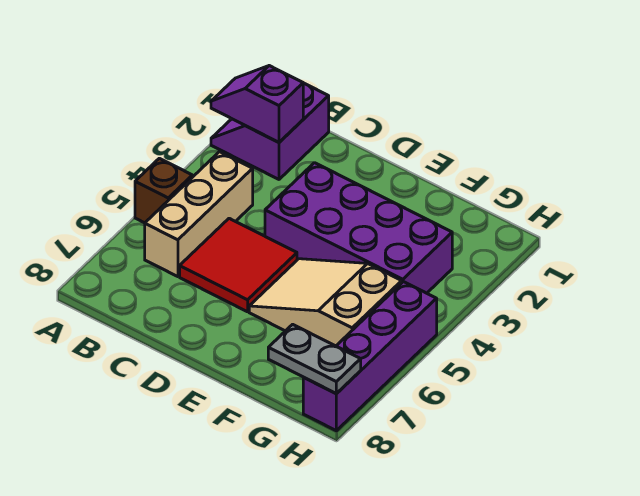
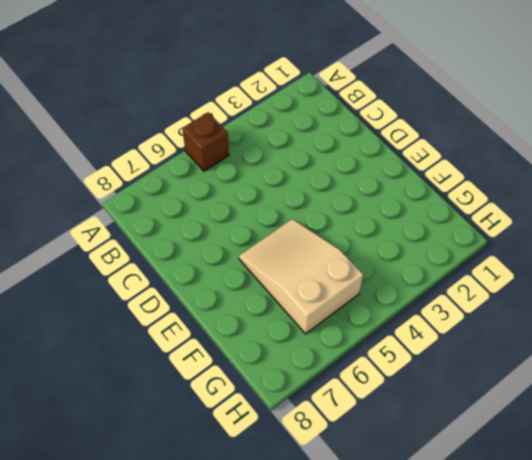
none -> purple 2x2 slope [211,83,329,179]
none -> tan 1x3 brick [145,152,253,277]

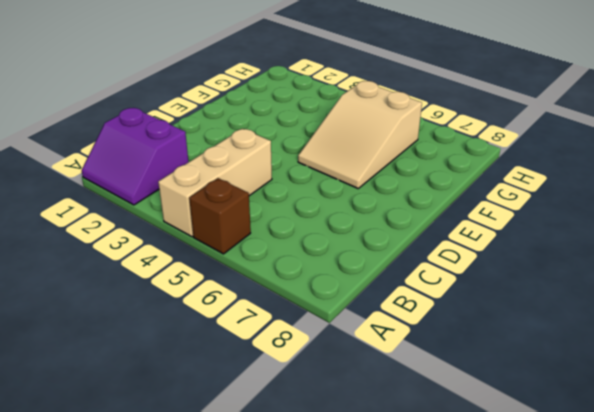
tan 1x3 brick [158,129,272,237] -> tan 1x3 brick turned to [145,152,253,277]
none -> red 2x2 tile [180,218,297,312]
none -> purple 2x4 brick [265,163,452,293]

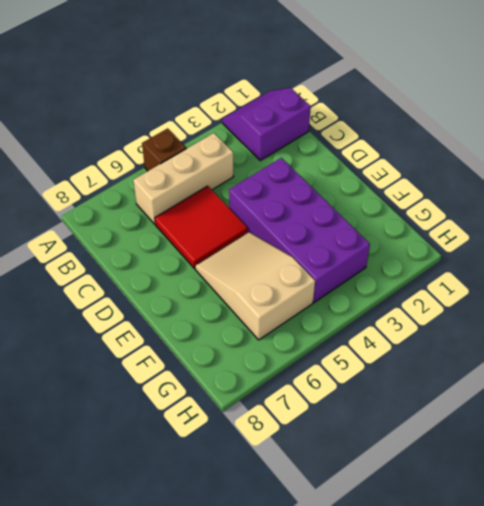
none -> purple 1x4 brick [303,282,437,431]
none -> purple 1x2 slope [211,66,303,142]

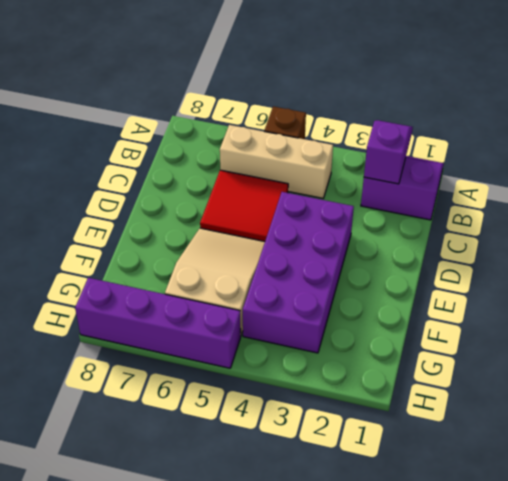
none -> grey 1x2 plate [268,324,361,394]

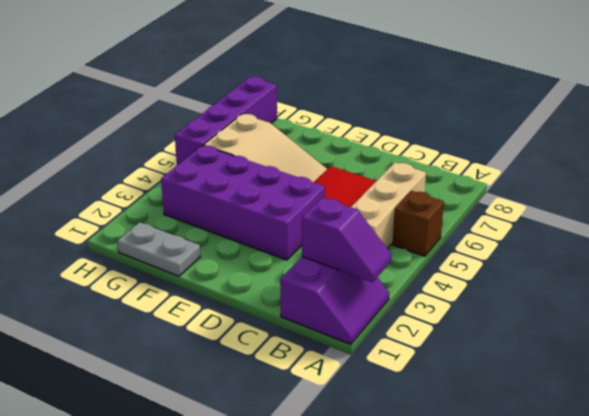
grey 1x2 plate [117,222,200,276] -> grey 1x2 plate moved to [268,324,361,394]

